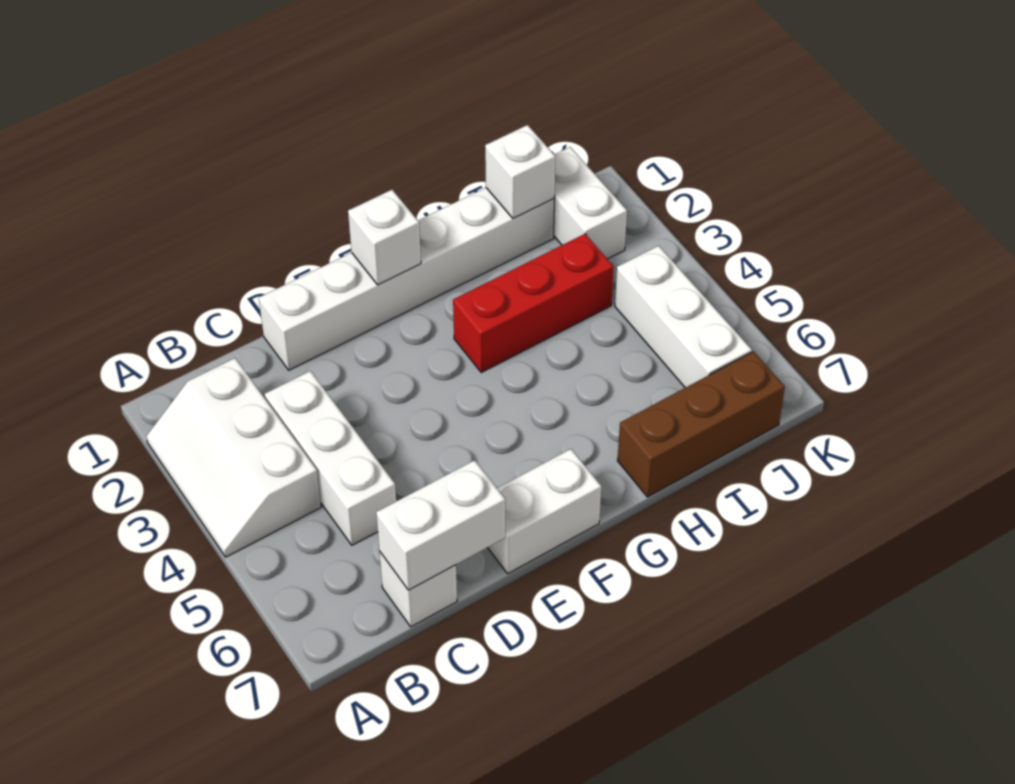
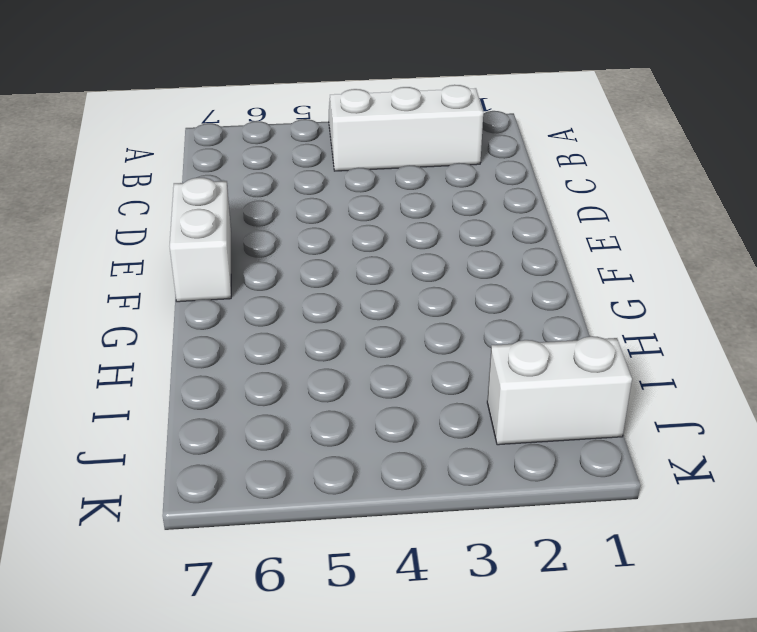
none -> white 1x3 brick [265,371,396,545]
none -> white 1x1 brick [379,551,457,627]
none -> white 1x6 brick [259,188,554,370]

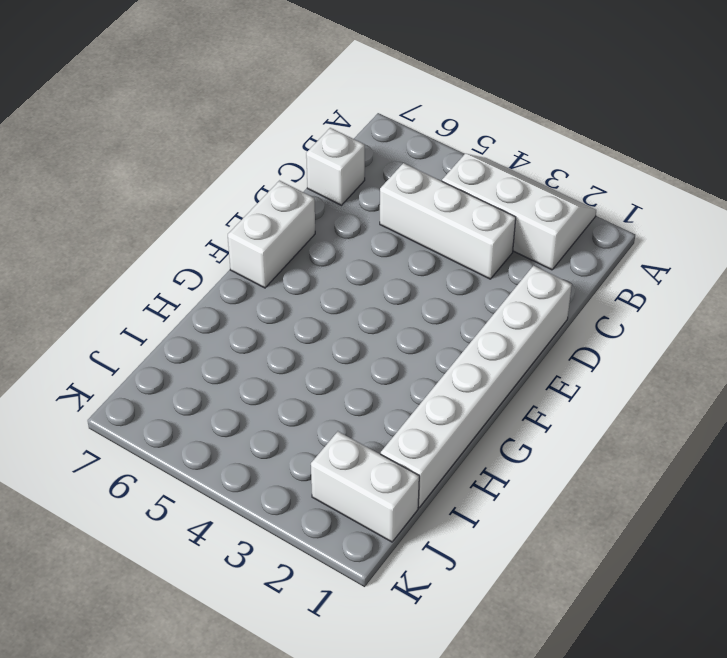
none -> red 1x3 brick [453,234,614,372]
none -> brown 1x3 brick [618,352,785,497]
none -> white 1x3 brick [615,246,752,388]

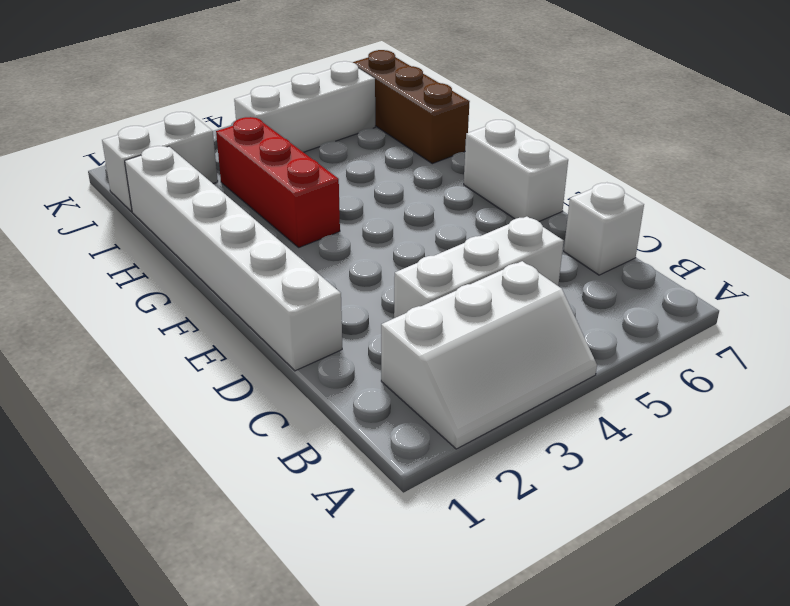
none -> white 1x2 brick [376,460,505,590]
none -> white 1x1 brick [348,190,421,285]
none -> white 1x1 brick [485,125,555,218]

